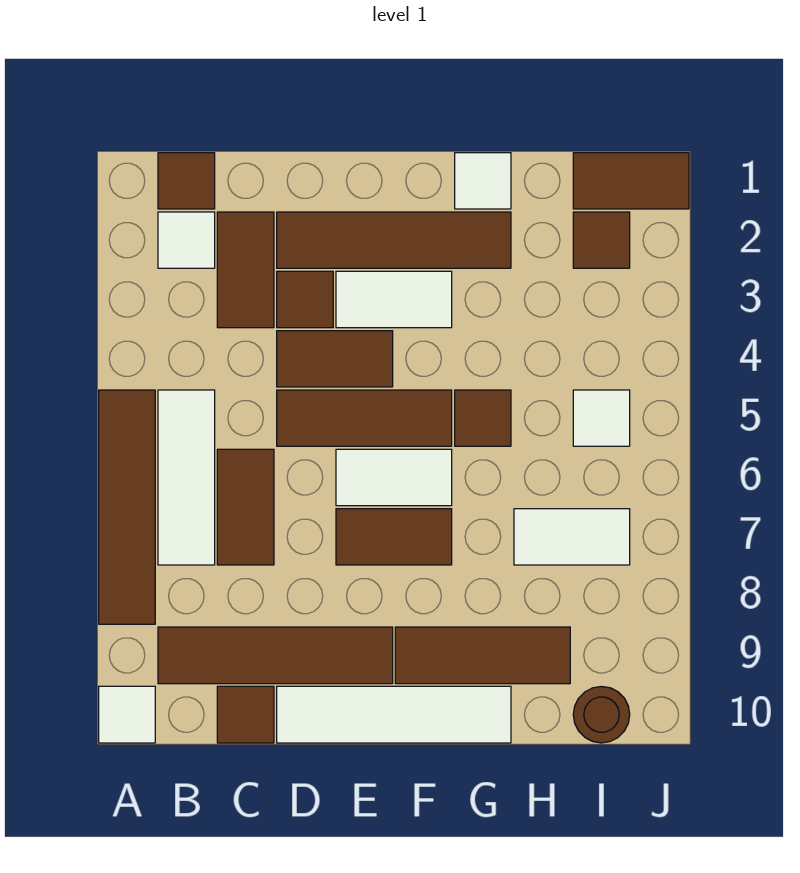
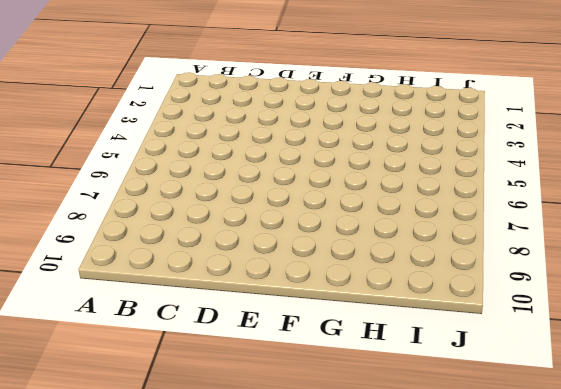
none -> brown 1x4 tile [99,390,155,624]
none -> white 1x1 tile [99,686,155,743]
none -> brown 1x1 tile [158,153,215,209]

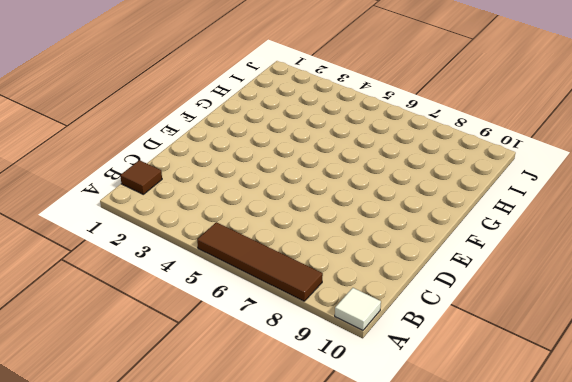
none -> white 1x1 tile [158,212,215,268]
none -> white 1x3 tile [158,390,215,565]
none -> brown 1x4 tile [158,627,393,684]

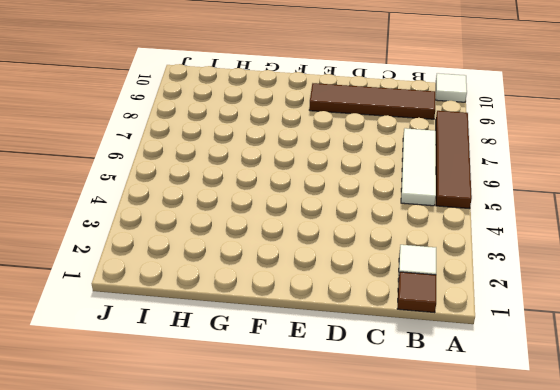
none -> brown 1x2 tile [217,212,274,328]
none -> brown 1x2 tile [217,449,274,565]
none -> brown 1x1 tile [217,686,274,743]

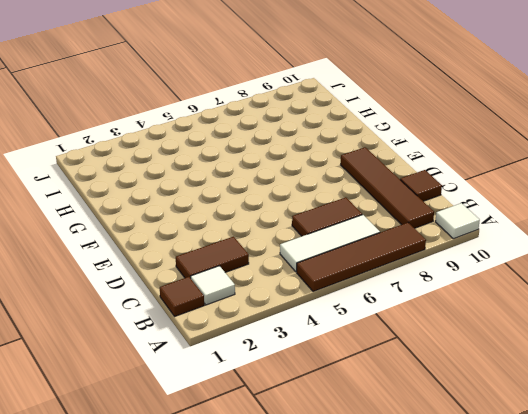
none -> brown 1x4 tile [277,212,511,268]
none -> brown 1x1 tile [277,271,333,328]
none -> brown 1x2 tile [277,331,393,387]

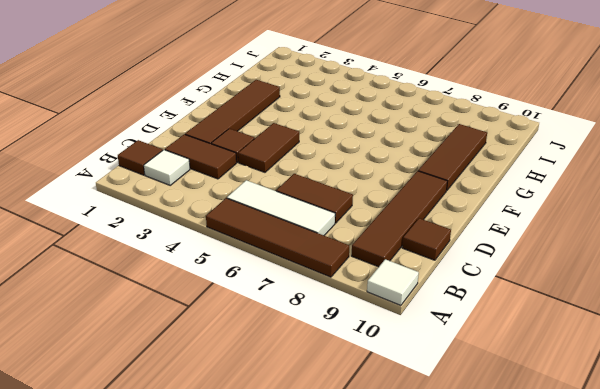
none -> brown 1x3 tile [277,390,452,446]
none -> white 1x4 tile [277,686,511,743]
none -> white 1x2 tile [336,271,452,328]

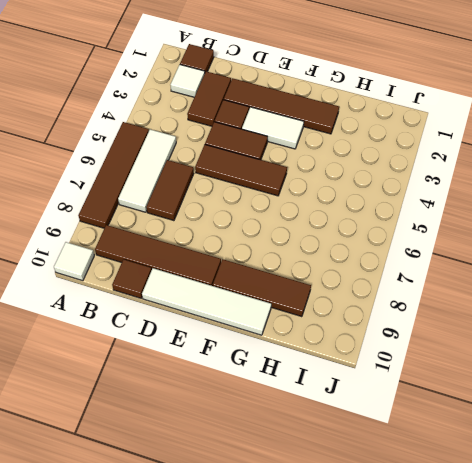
none -> white 1x2 tile [336,449,452,506]
none -> brown 1x2 tile [336,509,452,565]
none -> white 1x1 tile [455,153,511,209]

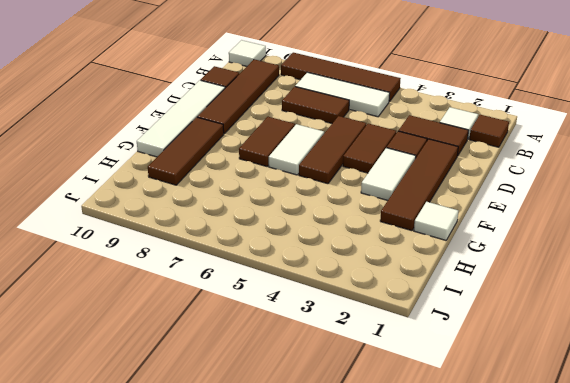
none -> brown 1x1 tile [455,390,511,446]
none -> white 1x2 tile [514,509,630,565]
none -> brown 1x2 tile [573,153,689,209]

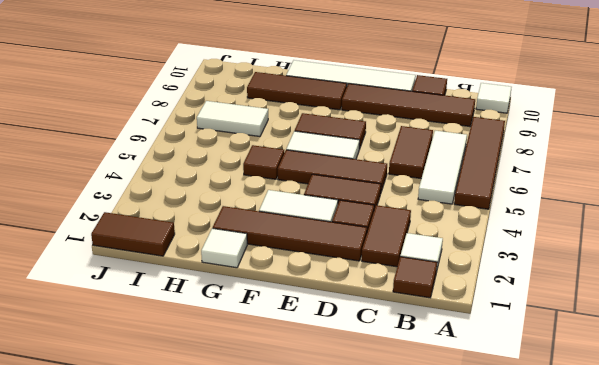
none -> brown 1x1 tile [573,212,630,268]
none -> white 1x1 tile [573,390,630,446]
none -> brown 1x1 round brick [573,687,630,743]

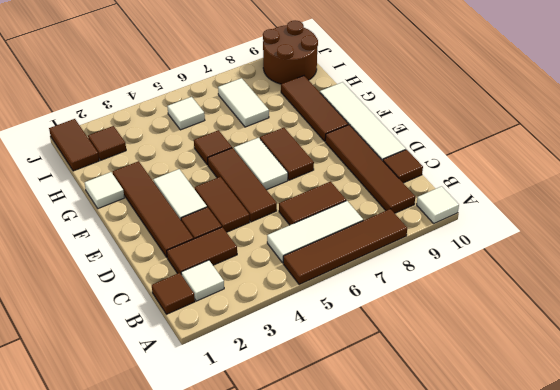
brown 2x2 round brick [263,20,318,84] -> brown 1x1 round brick [573,687,630,743]

